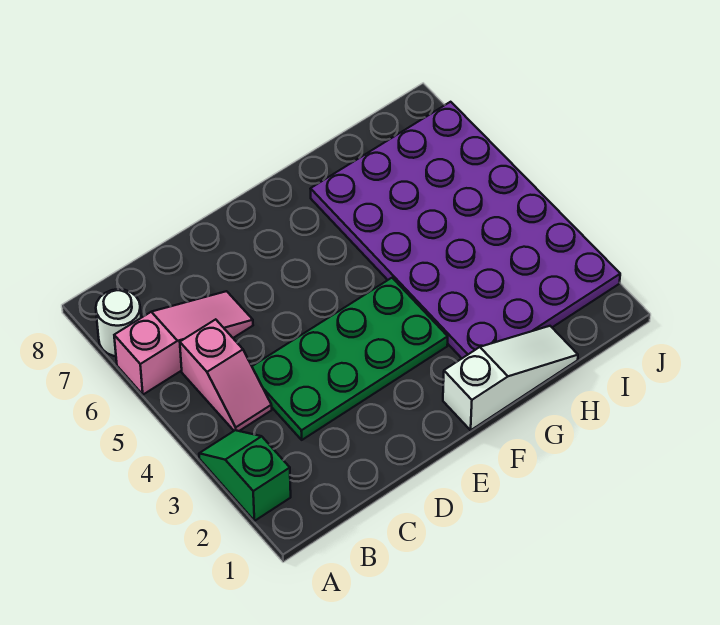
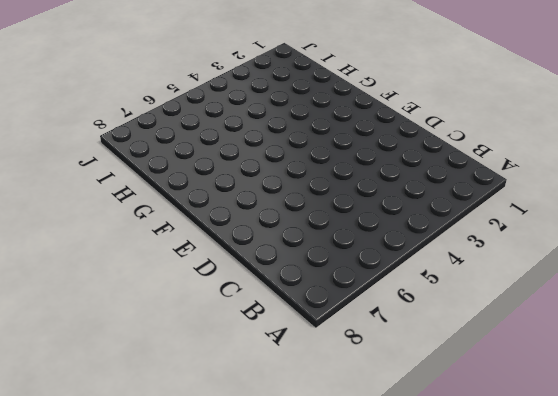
none -> green 1x2 slope [199,430,291,521]
none -> pink 1x3 slope [114,291,253,395]

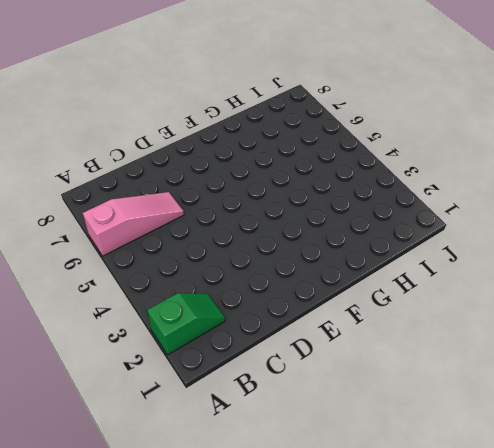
green 1x2 slope [147,293,225,355] -> green 1x2 slope turned to [199,430,291,521]
none -> white 1x1 round brick [96,289,141,356]
none -> pink 1x2 slope [180,319,272,431]

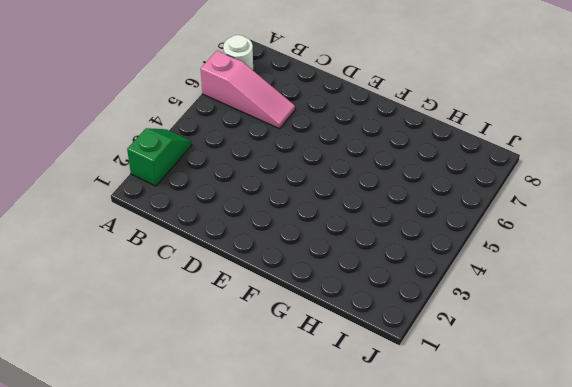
none -> pink 1x2 slope [180,319,272,431]
none -> green 2x4 plate [252,278,448,440]

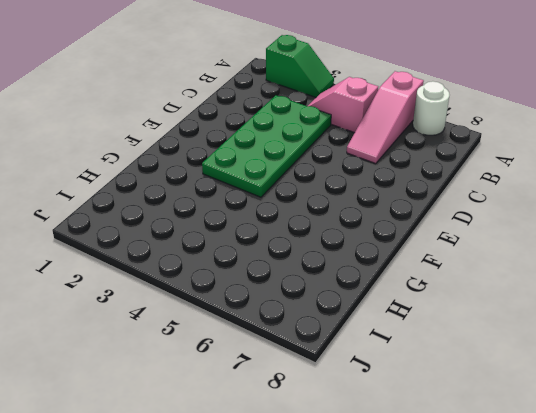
none -> white 1x3 slope [443,326,578,430]
none -> purple 4x6 plate [311,102,620,358]

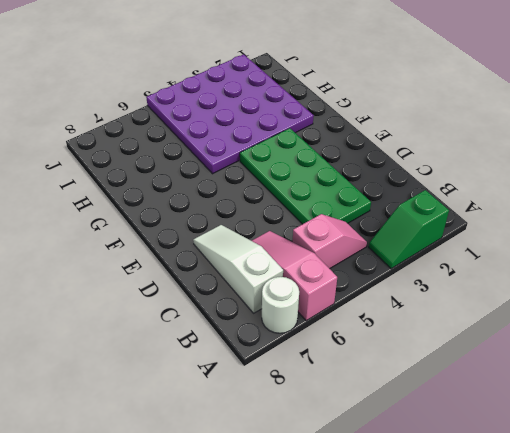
white 1x3 slope [193,225,283,313] -> white 1x3 slope moved to [443,326,578,430]
purple 4x4 plate [146,54,314,174] -> purple 4x6 plate [311,102,620,358]

